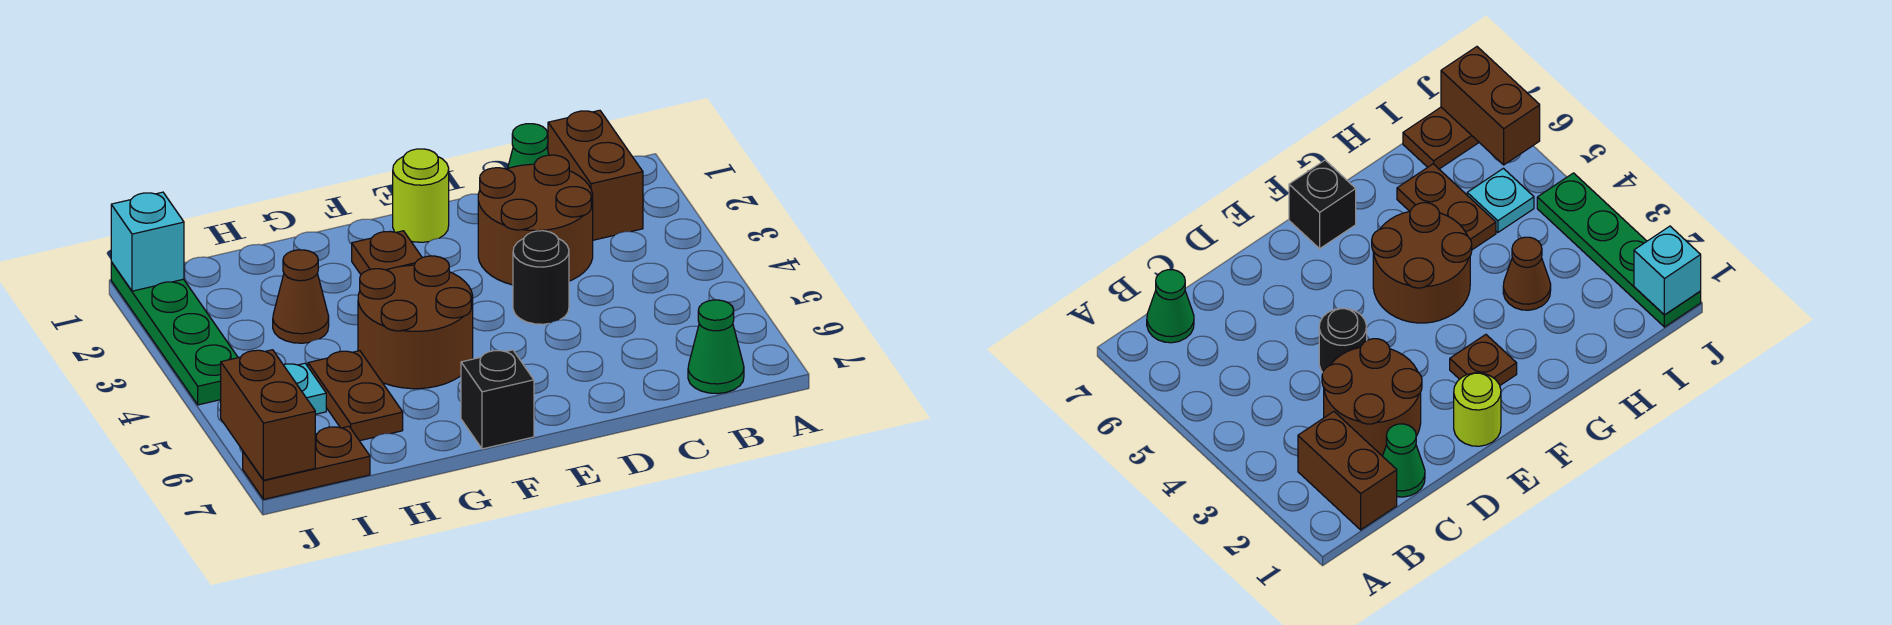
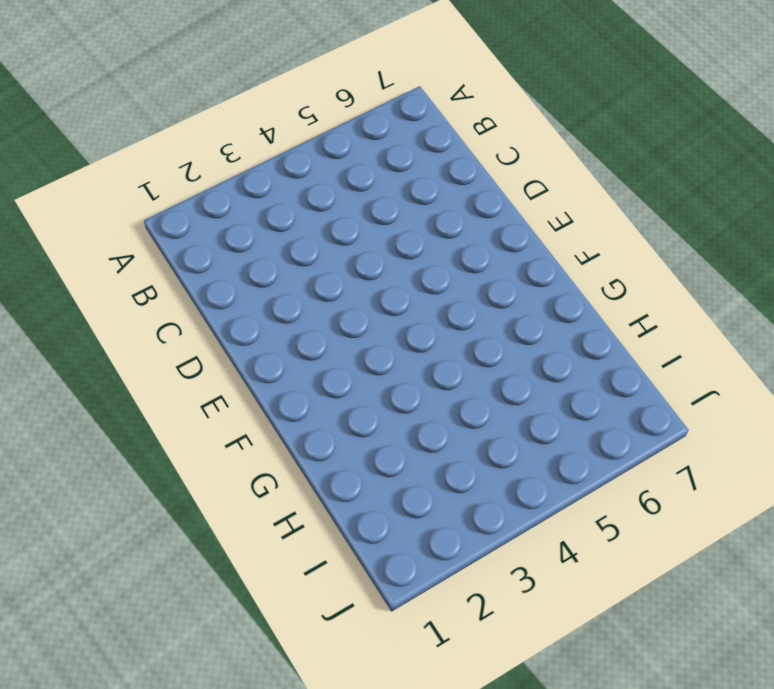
none -> brown 1x2 brick [548,110,643,240]
none -> green 1x1 cone [688,300,744,394]
none -> green 1x1 cone [508,124,549,168]

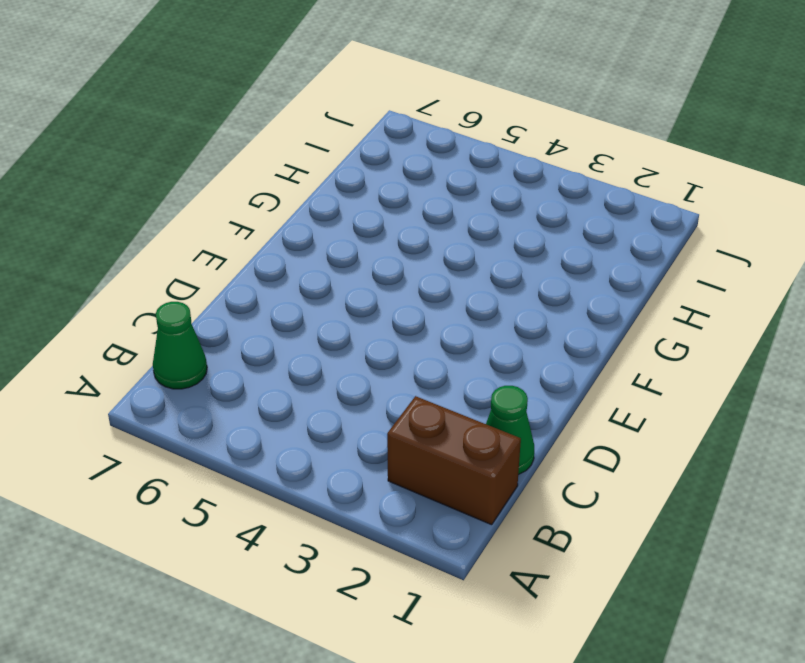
none -> brown 2x2 round brick [478,155,593,285]
none -> black 1x1 round brick [513,231,569,324]
none -> lime 1x1 round brick [393,149,449,242]

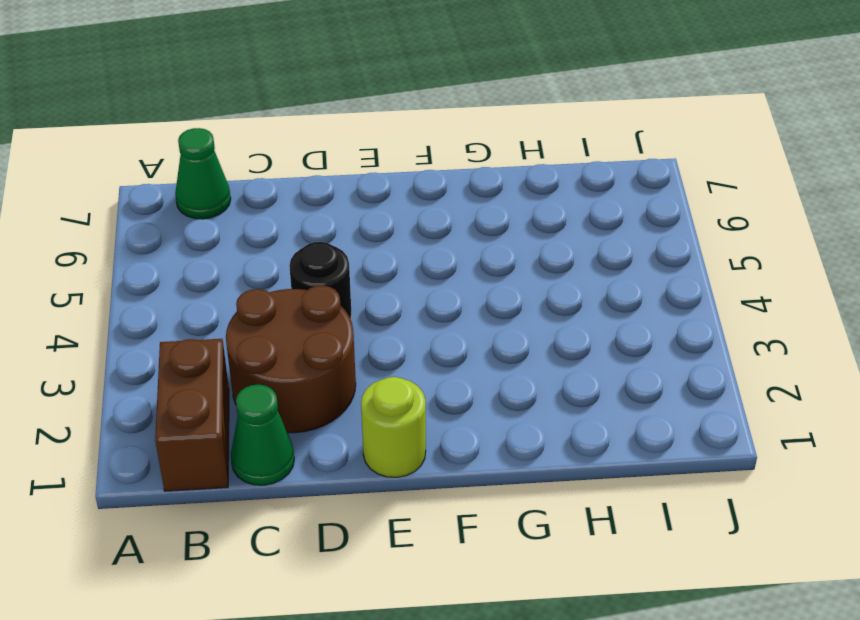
none -> brown 1x1 plate [352,231,422,274]
none -> brown 2x2 round brick [358,256,473,389]
none -> black 1x1 brick [461,350,534,449]

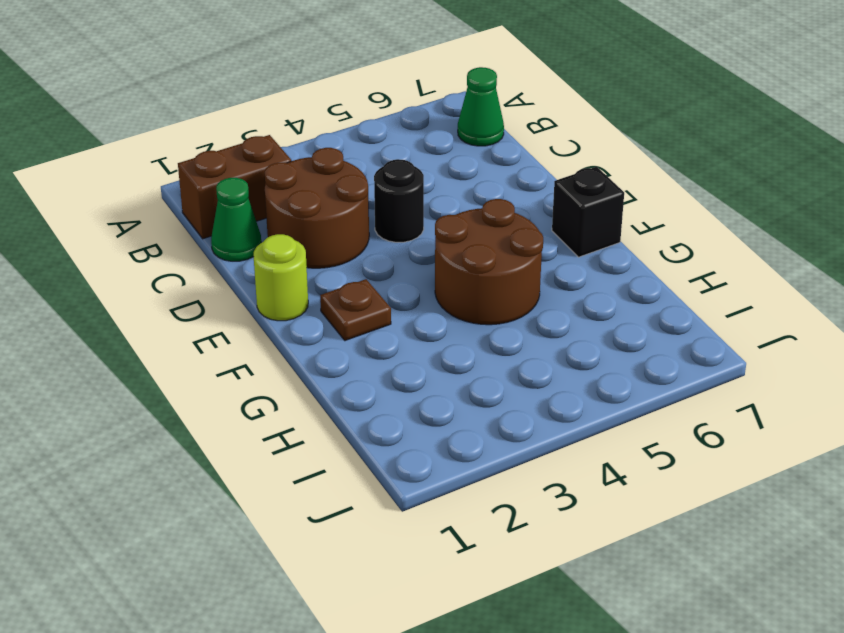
none -> brown 1x1 cone [273,250,329,343]
none -> brown 1x2 plate [308,351,403,441]
none -> cyan 1x1 plate [284,363,326,414]

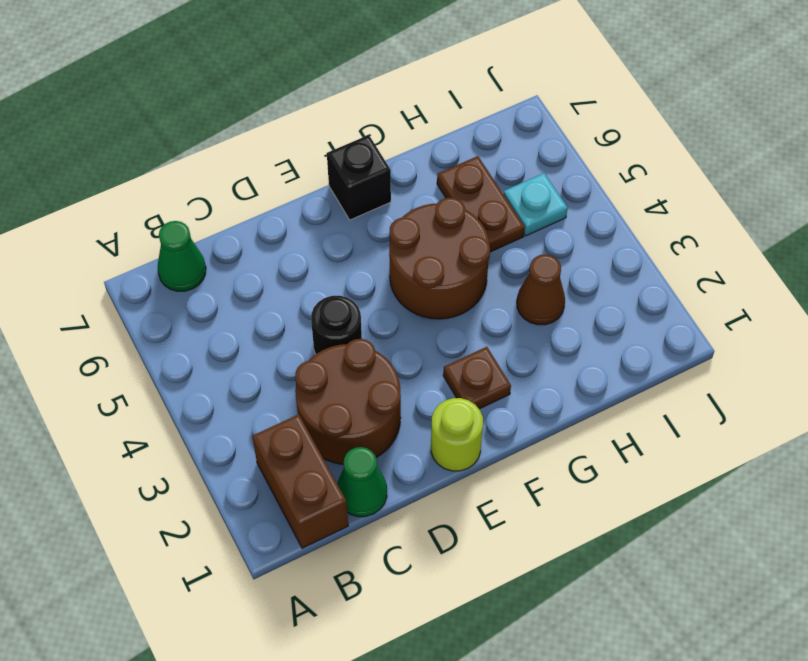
none -> brown 1x2 plate [243,426,370,499]
none -> green 1x4 plate [111,262,238,405]
none -> cyan 1x1 brick [111,192,184,291]

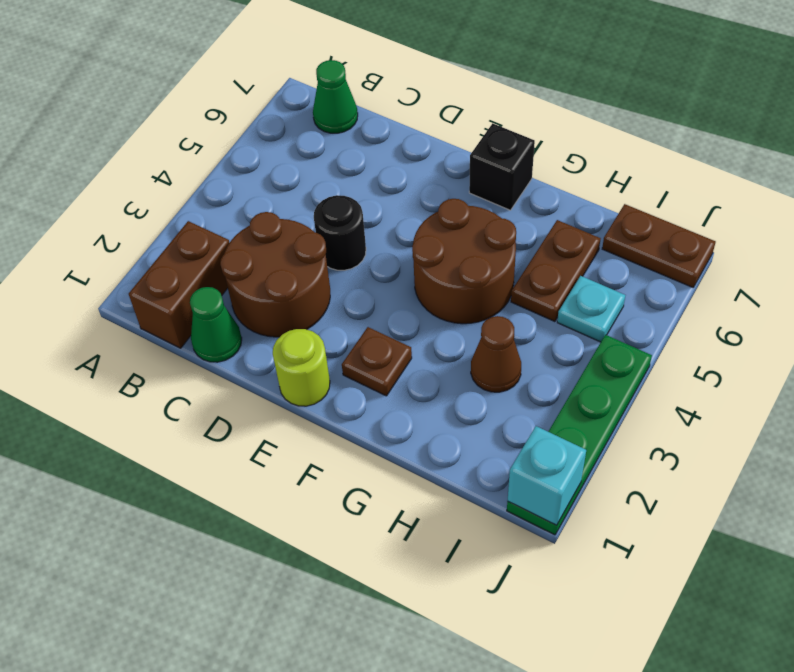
none -> brown 1x2 brick [221,350,315,480]

